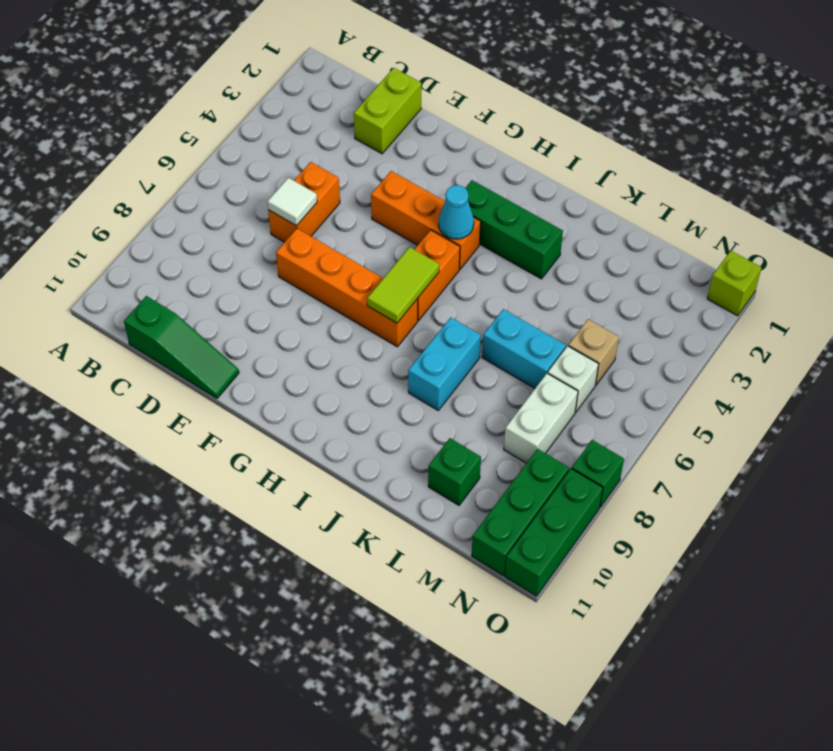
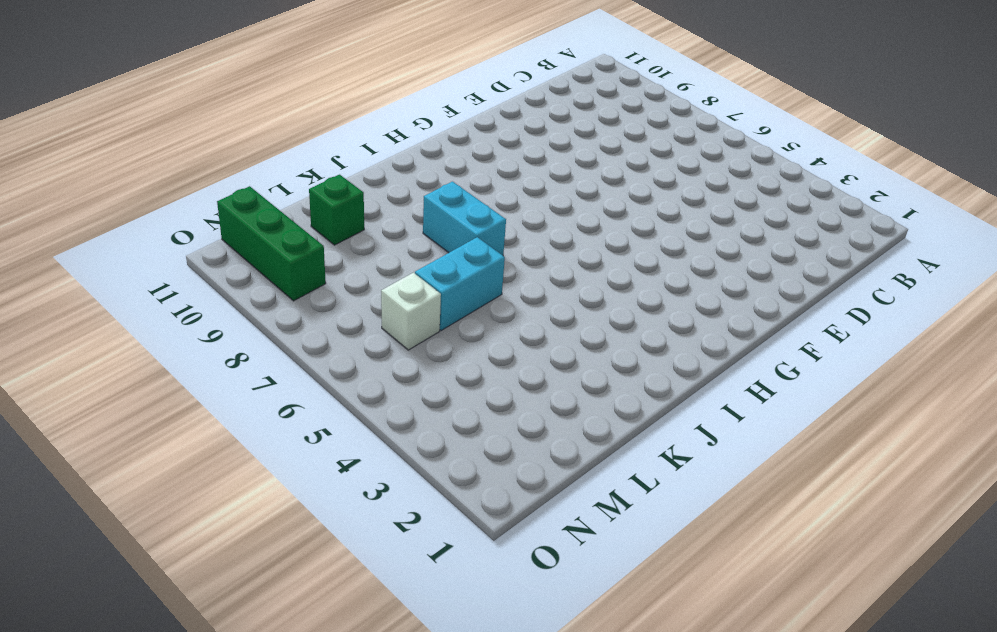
none -> green 1x3 slope [124,296,239,398]
none -> lime 1x2 brick [354,68,421,154]
none -> orange 1x2 brick [268,162,340,242]

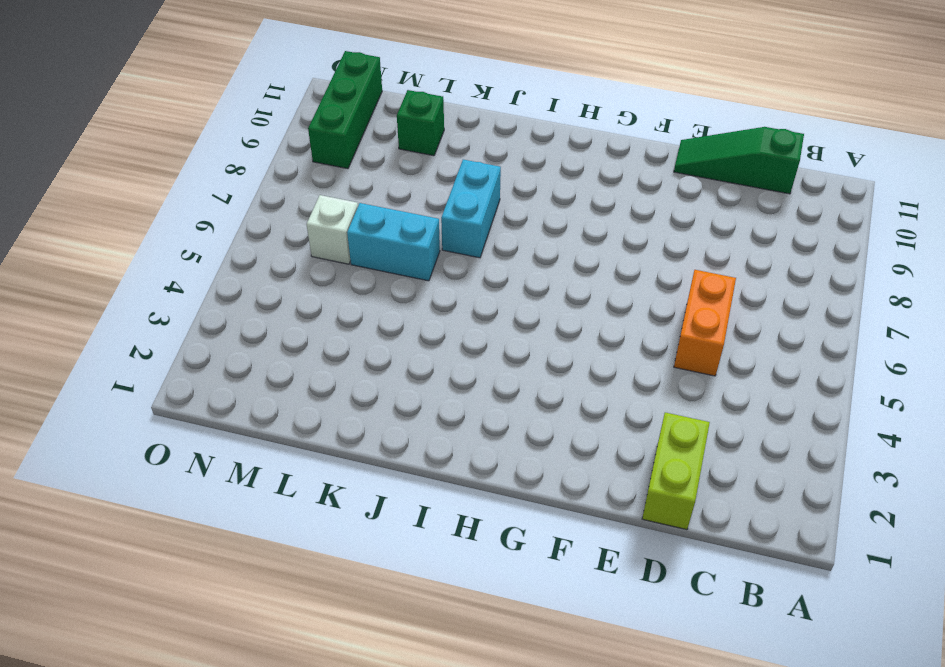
none -> orange 1x4 brick [276,229,418,347]
none -> orange 1x3 brick [371,171,481,269]
none -> green 1x3 brick [465,180,563,279]

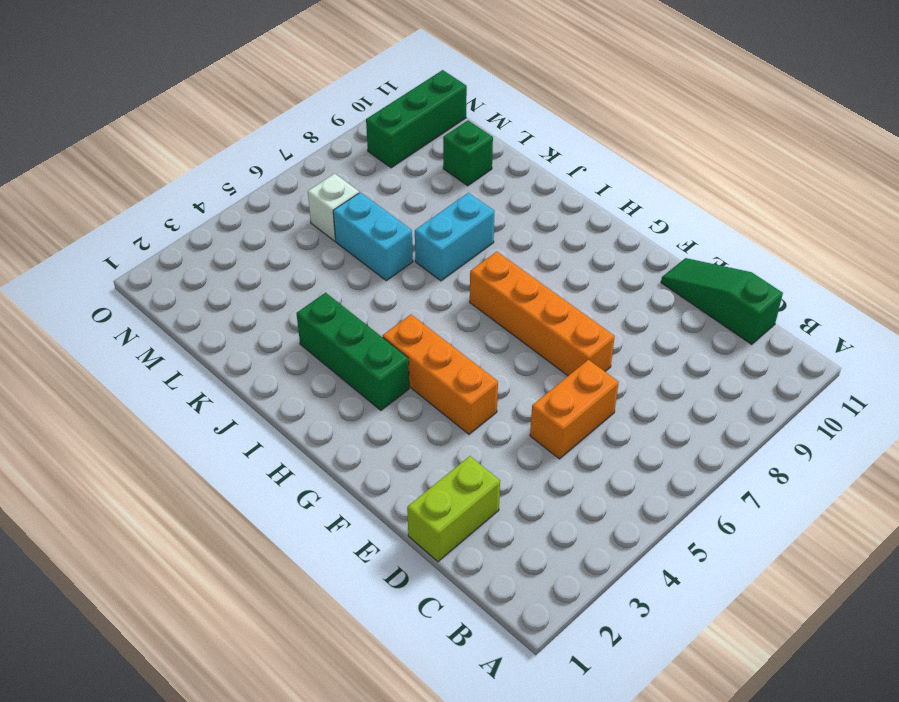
none -> orange 1x2 brick [414,230,460,320]
none -> tan 1x1 brick [568,319,619,385]
none -> white 1x2 brick [504,373,578,463]

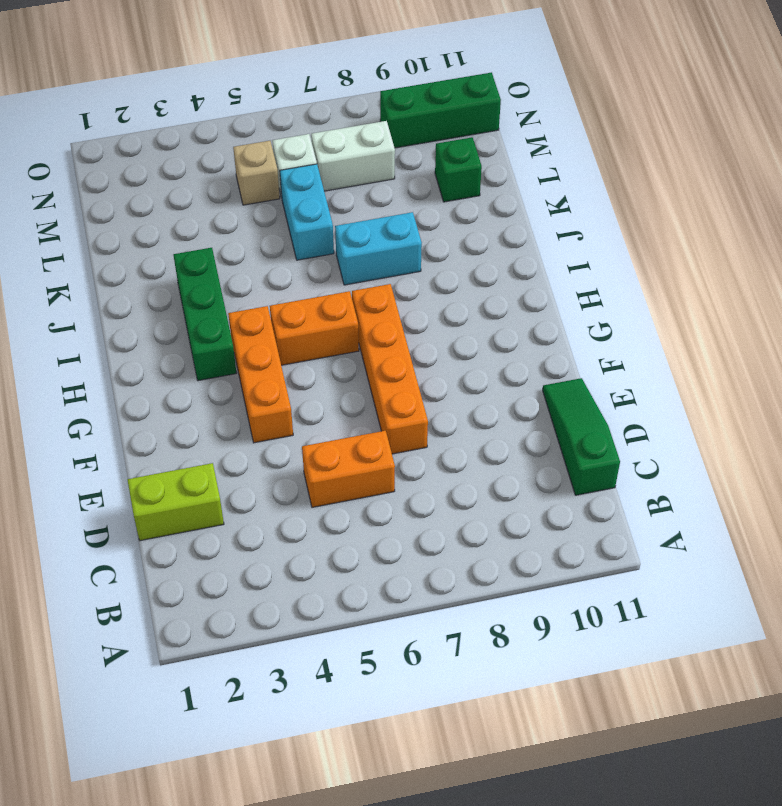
none -> lime 1x1 brick [707,251,762,316]
none -> green 1x1 brick [572,440,624,507]
none -> green 1x3 brick [505,469,603,596]

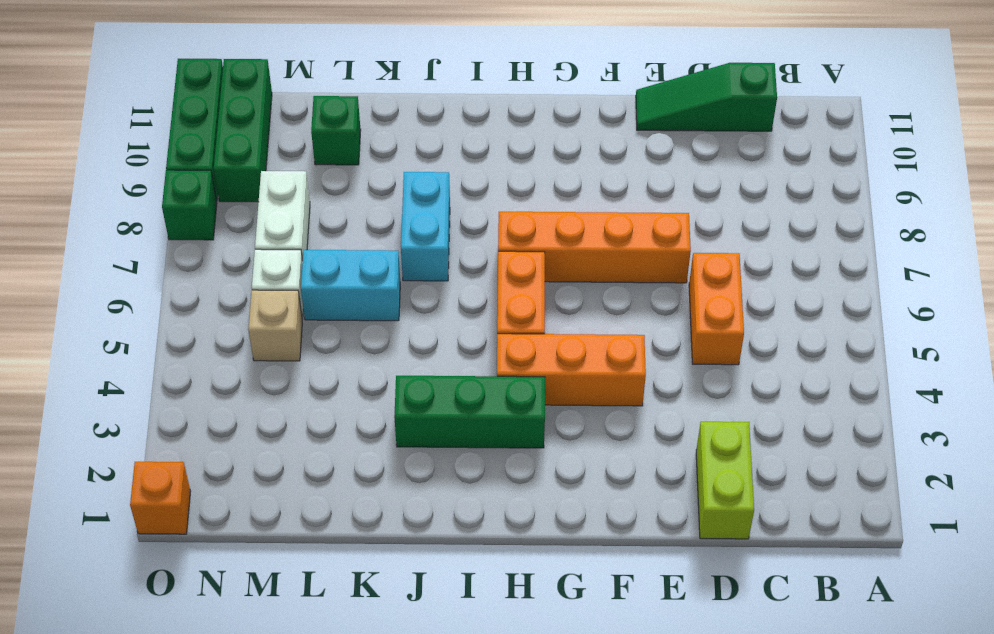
orange 1x1 brick [130,462,191,534] -> lime 1x1 brick [707,251,762,316]
none -> white 1x1 tile [267,178,317,226]
none -> cyan 1x1 cone [439,185,474,239]
none -> lime 1x2 tile [367,247,439,323]

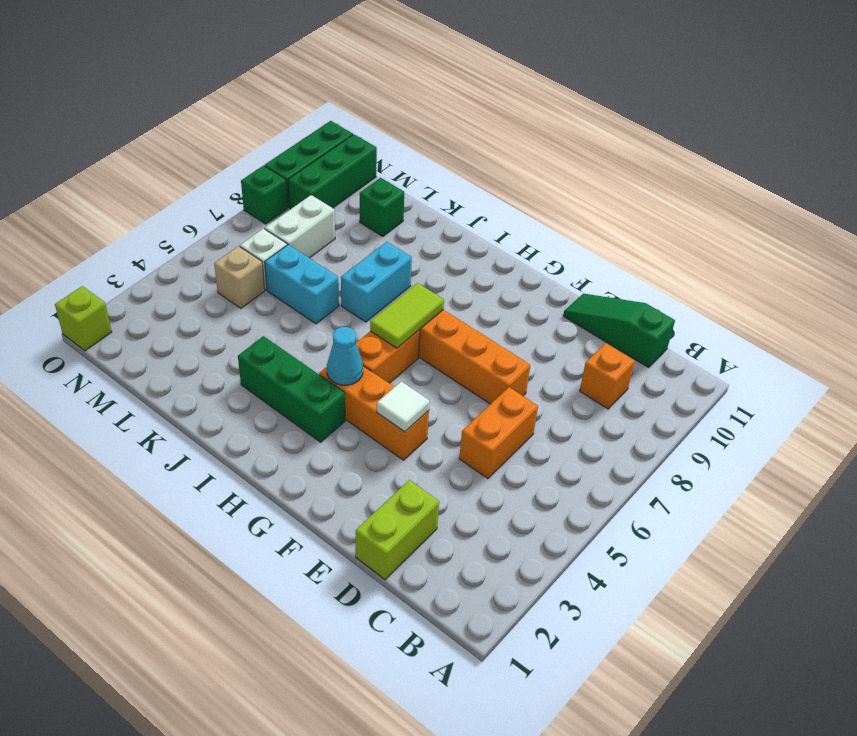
orange 1x1 brick [580,343,635,409] -> none
white 1x1 tile [377,381,430,432] -> white 1x1 tile moved to [267,178,317,226]

